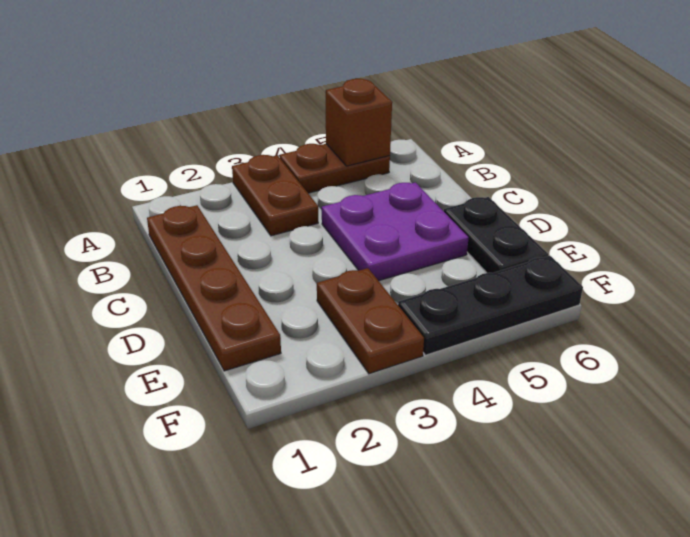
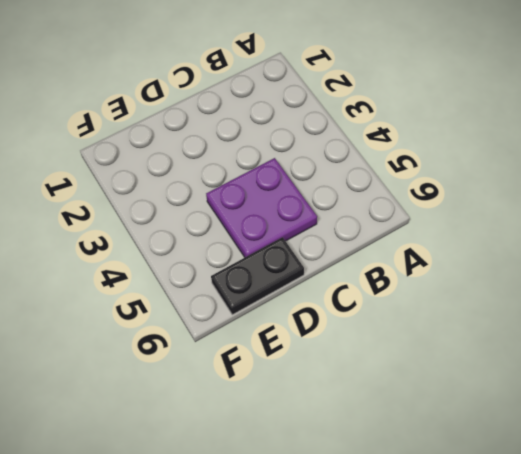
none -> brown 1x2 plate [232,155,318,236]
none -> brown 1x2 plate [280,144,390,193]

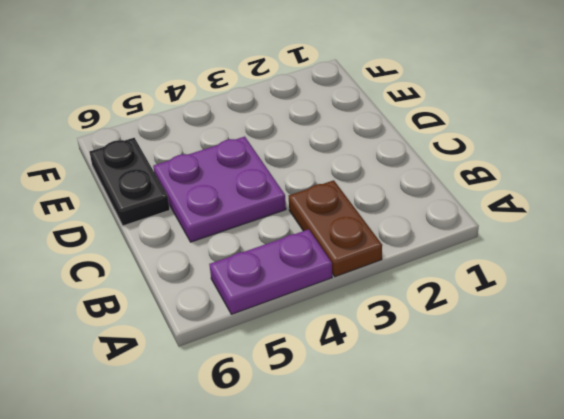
purple 1x2 plate [209,229,332,314] -> brown 1x2 plate [280,144,390,193]
none -> brown 1x4 plate [147,205,281,371]
none -> brown 1x2 plate [317,268,424,374]

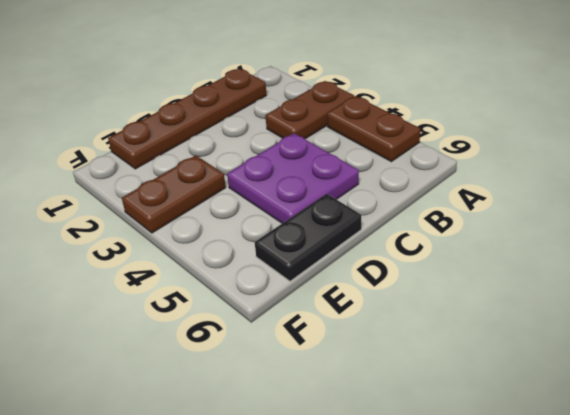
none -> black 1x3 plate [398,256,583,355]
none -> brown 1x1 brick [326,79,392,166]

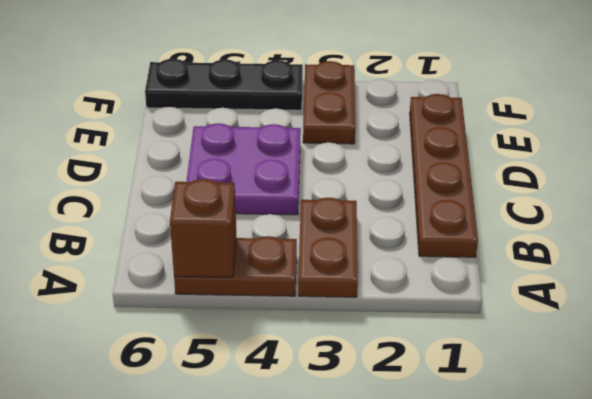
none -> black 1x2 plate [444,197,548,273]

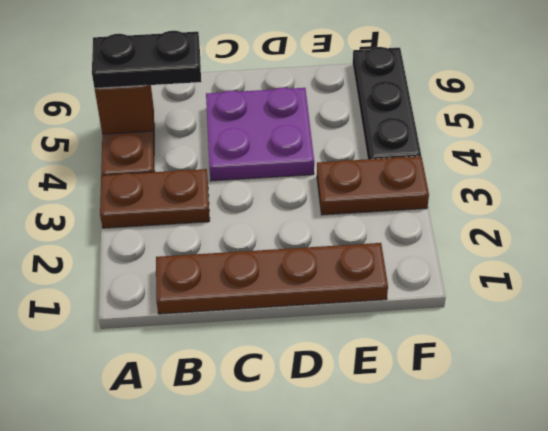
black 1x2 plate [92,31,201,88] -> black 1x2 plate moved to [444,197,548,273]

